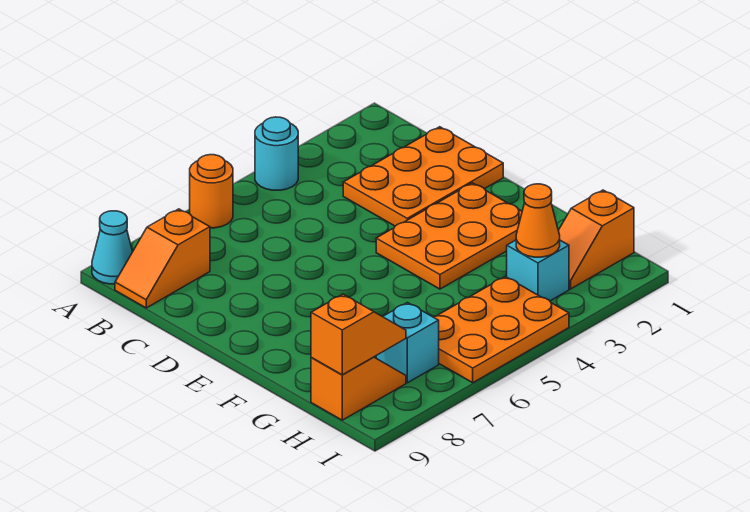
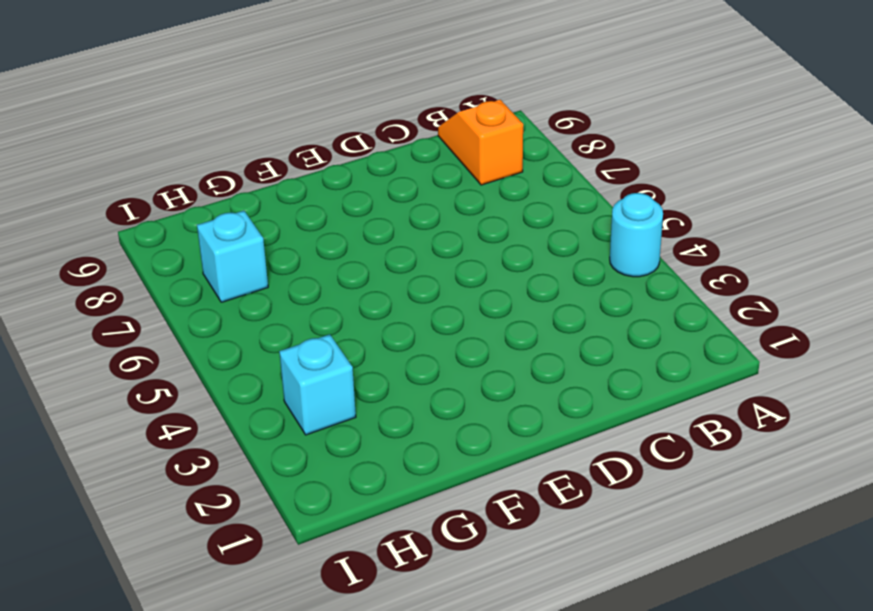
none -> orange 1x1 round brick [190,155,233,228]
none -> cyan 1x1 cone [92,211,133,284]
none -> orange 2x3 plate [343,127,503,226]

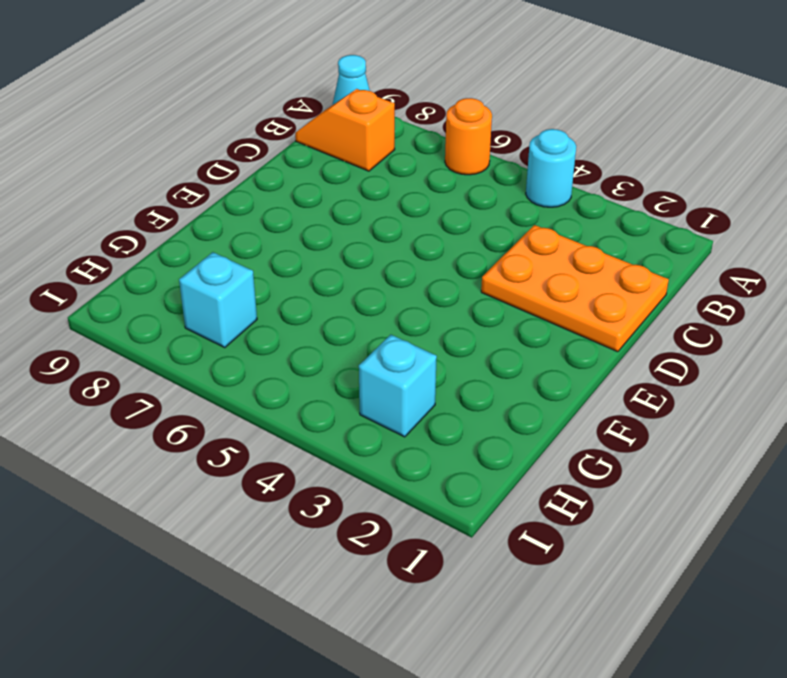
none -> orange 2x3 plate [376,183,522,289]
none -> orange 1x2 slope [558,190,634,289]
none -> orange 2x3 plate [434,277,569,383]

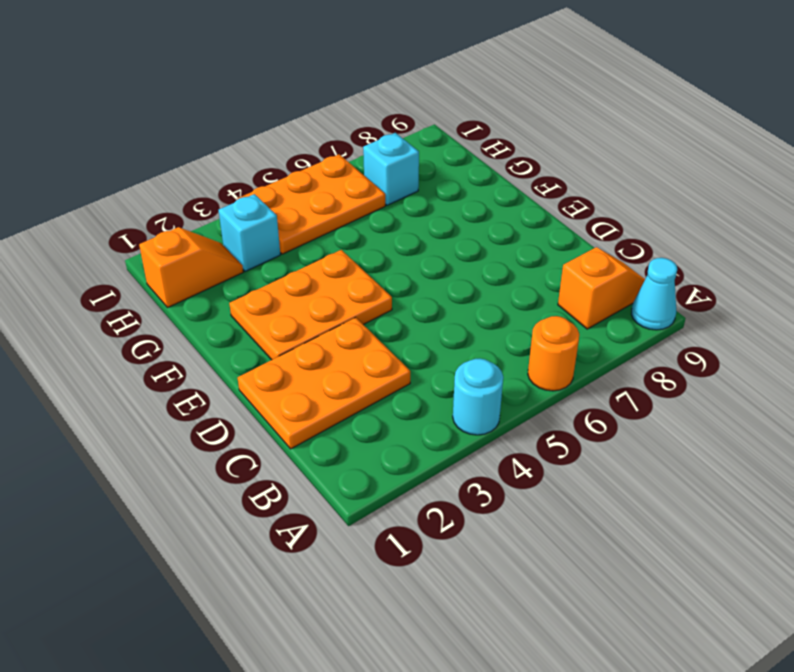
none -> orange 1x2 slope [311,357,406,420]
none -> orange 1x1 cone [516,184,560,257]
none -> orange 1x2 slope [311,294,406,375]

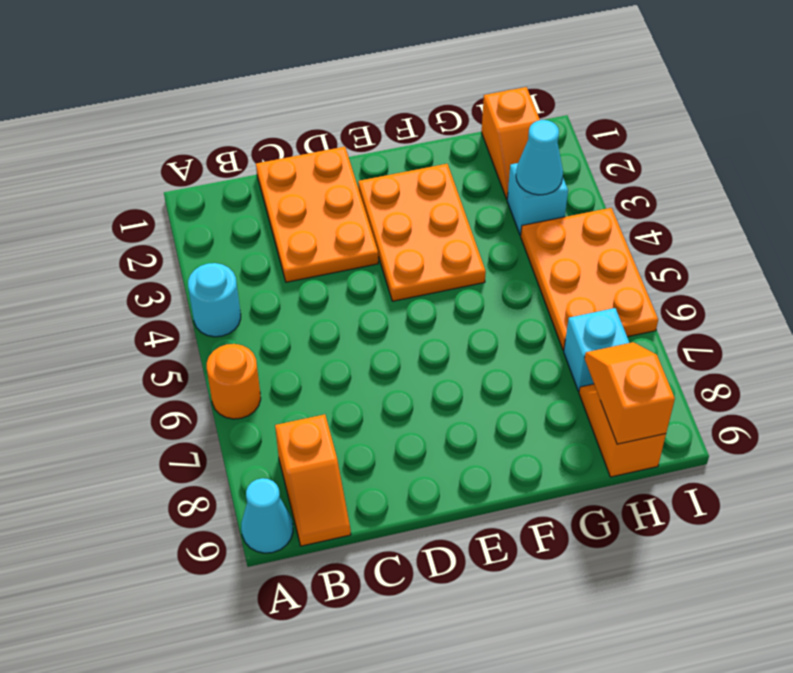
cyan 1x1 cone [516,120,563,195] -> orange 1x1 cone [516,184,560,257]

